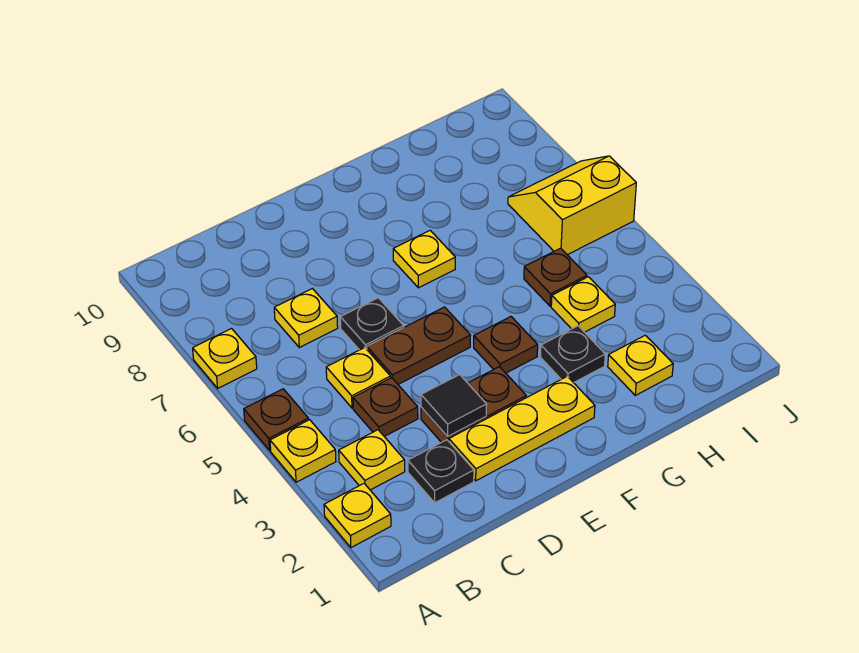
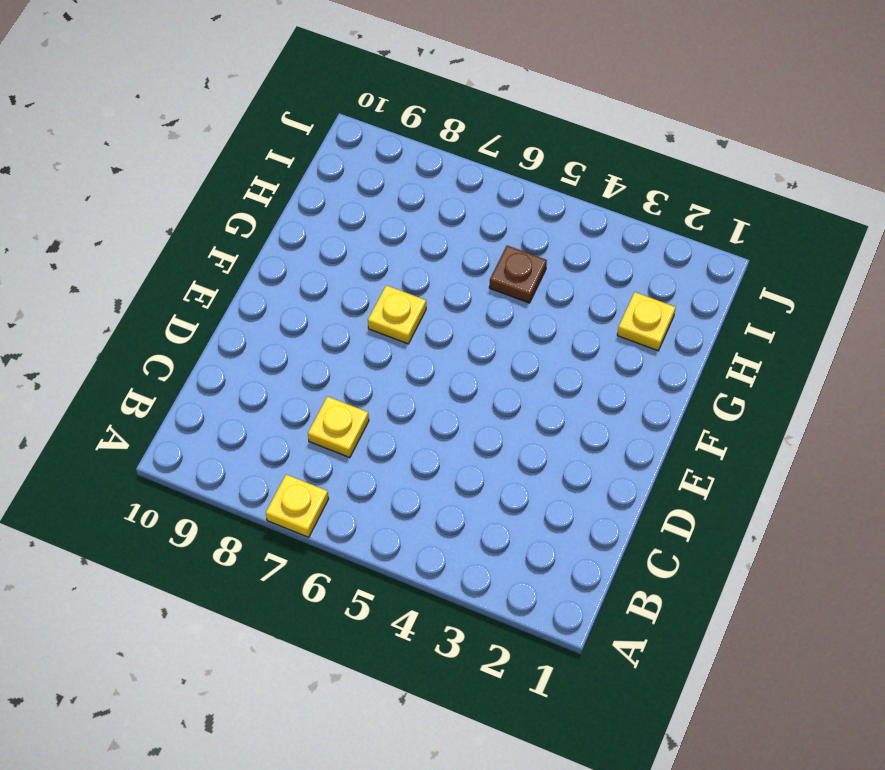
none -> yellow 1x1 plate [324,484,391,547]
none -> yellow 1x1 plate [270,420,336,482]
none -> brown 1x1 plate [244,389,309,451]

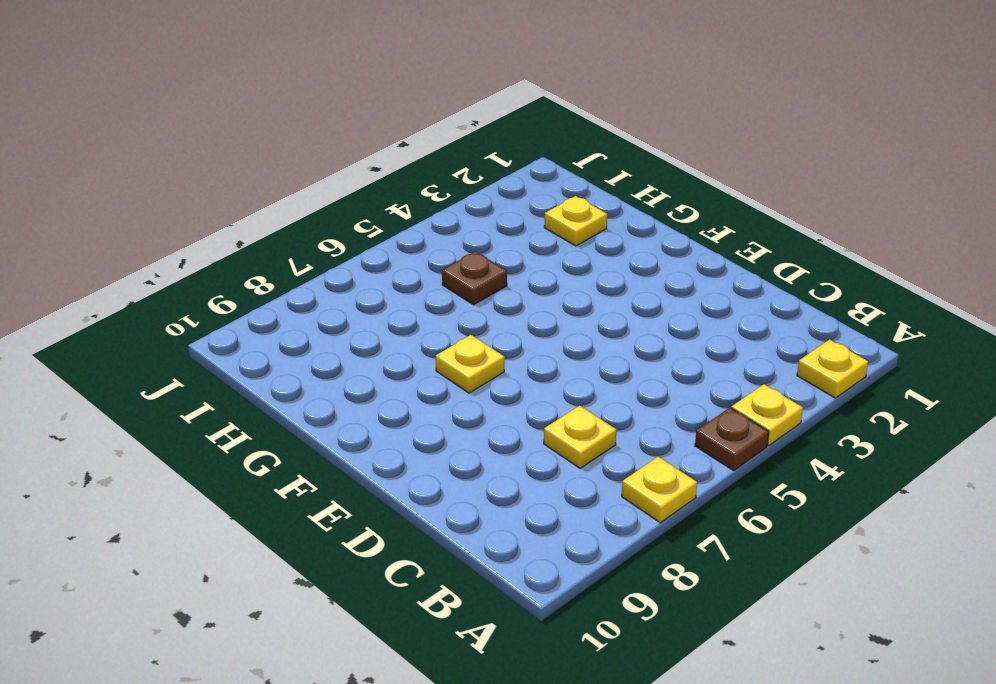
none -> yellow 1x1 plate [339,430,405,490]
none -> black 1x1 plate [408,440,474,503]
none -> brown 1x1 plate [353,378,418,436]

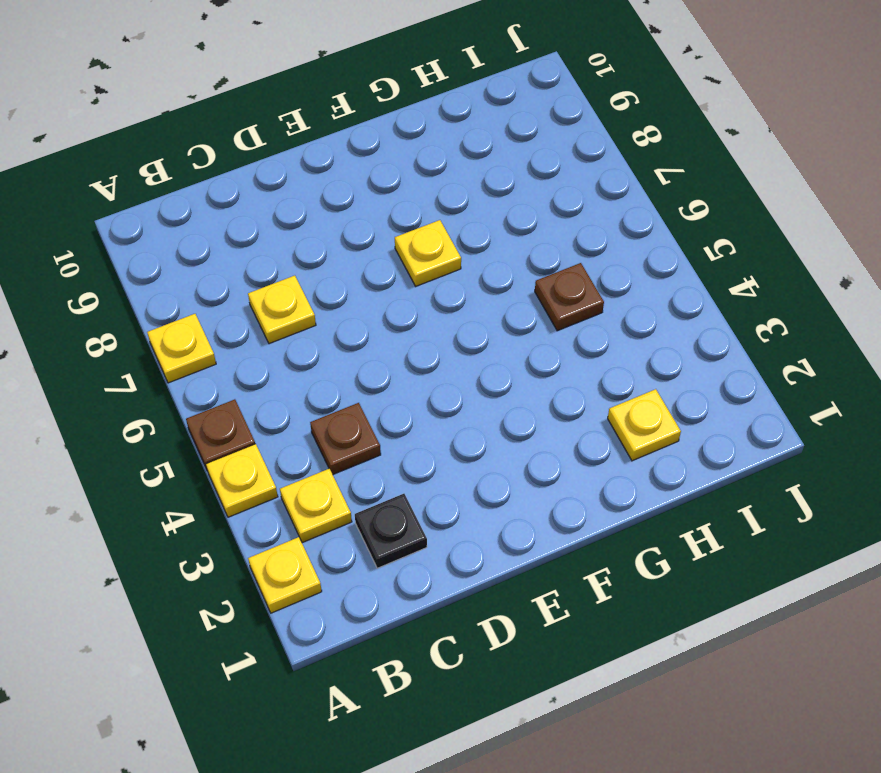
none -> yellow 1x1 plate [326,347,390,408]
none -> yellow 1x3 plate [449,376,595,481]
none -> brown 1x2 plate [421,367,526,442]

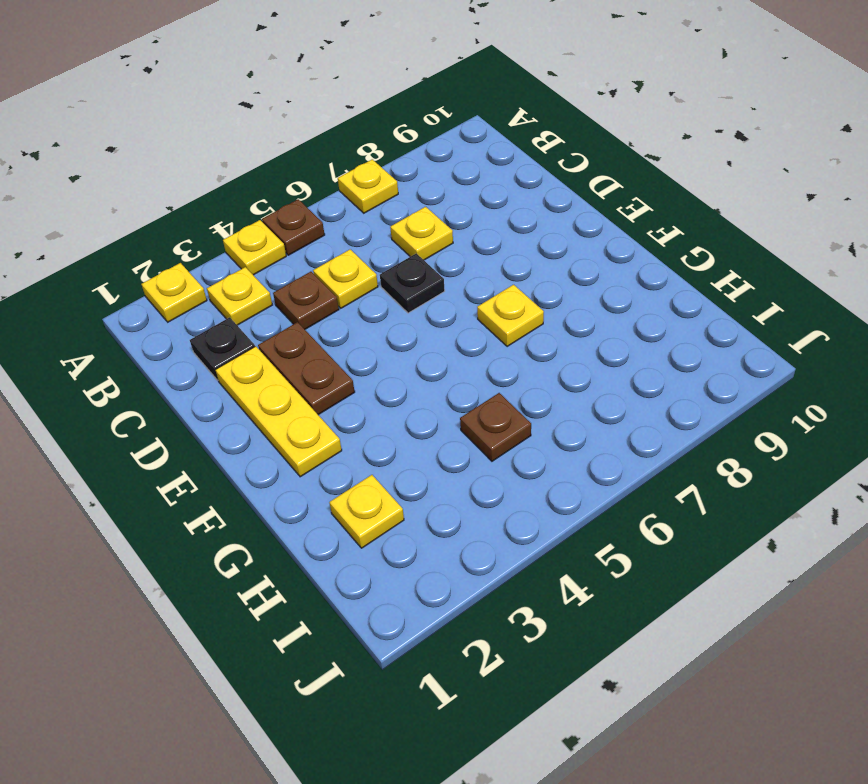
none -> brown 1x2 plate [367,307,470,384]
none -> brown 1x1 plate [474,317,538,373]
none -> black 1x1 plate [540,326,605,383]

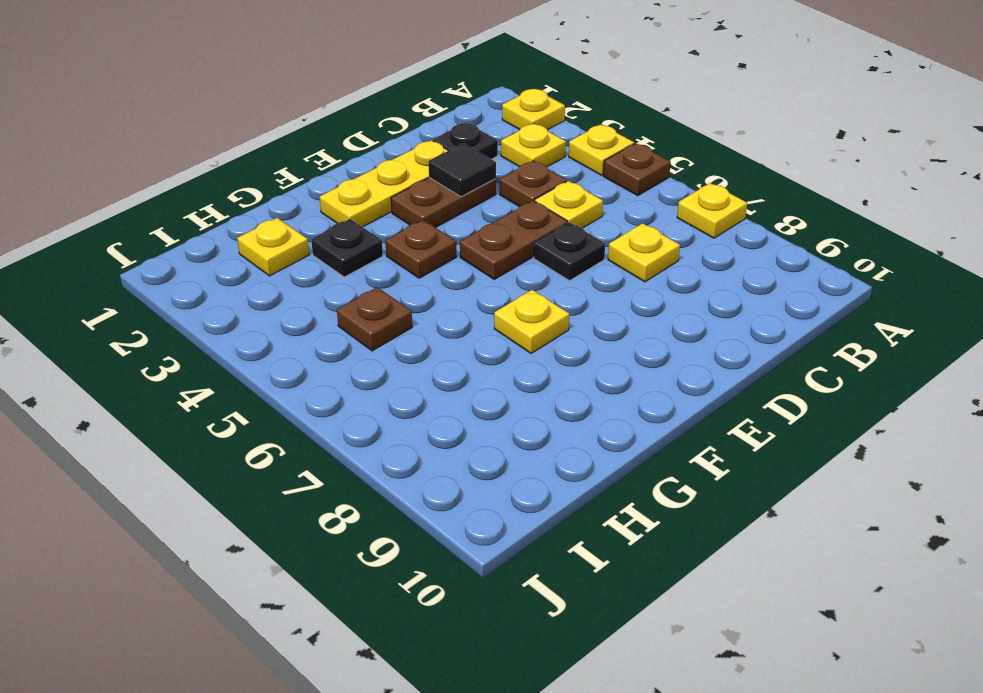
none -> yellow 1x1 plate [551,277,615,332]
none -> yellow 2x2 slope [508,156,636,255]

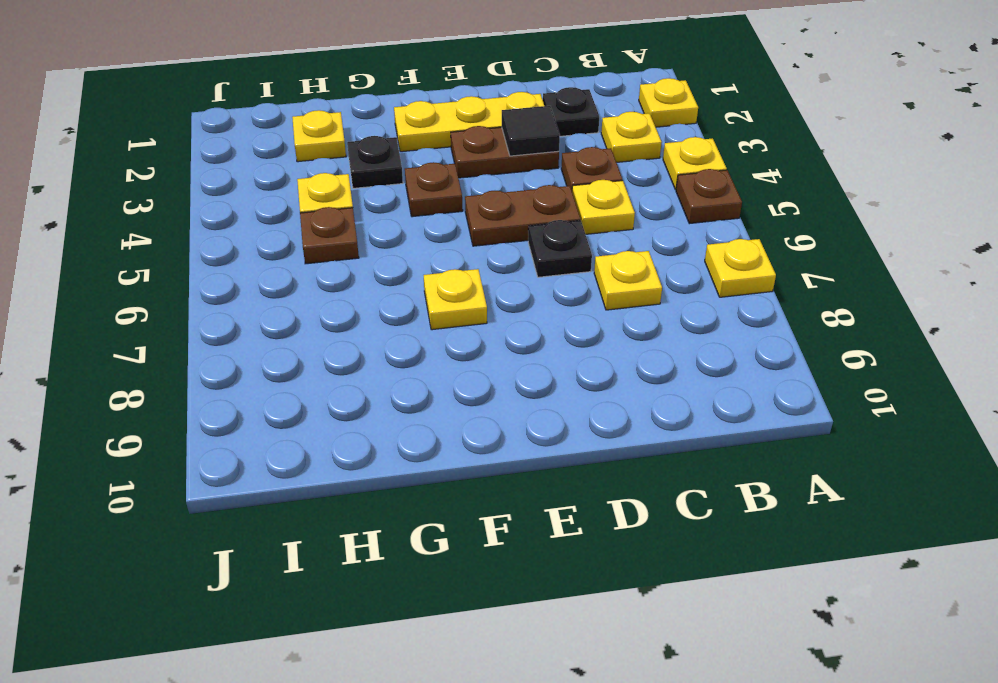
none -> yellow 2x2 slope [508,156,636,255]

